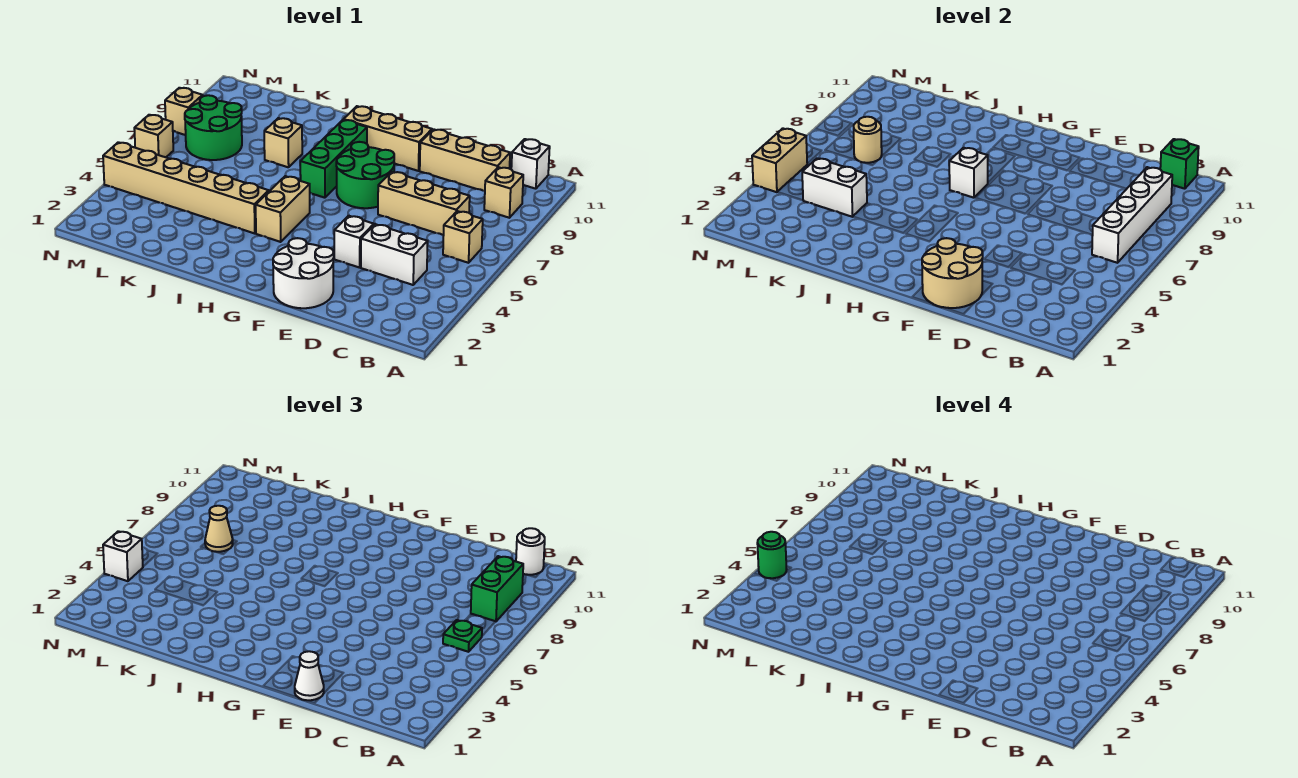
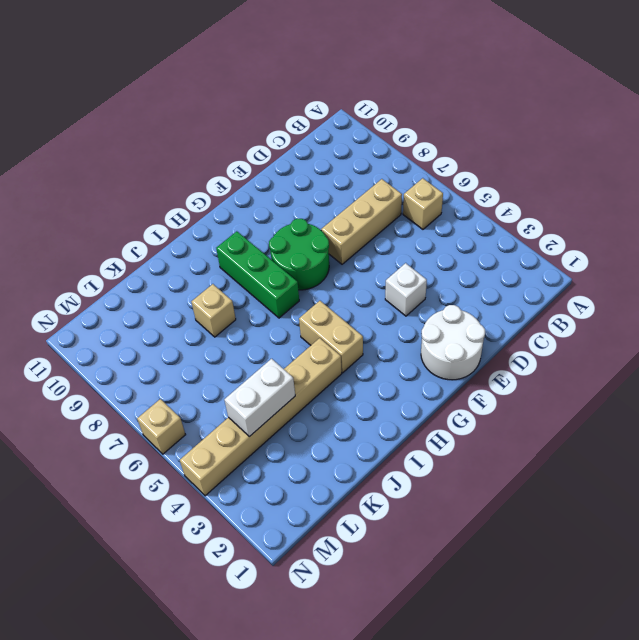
none -> tan 1x1 brick [484,167,523,218]
none -> white 1x1 brick [511,139,550,189]
none -> white 1x2 brick [361,224,428,285]
none -> tan 1x3 brick [420,129,510,191]

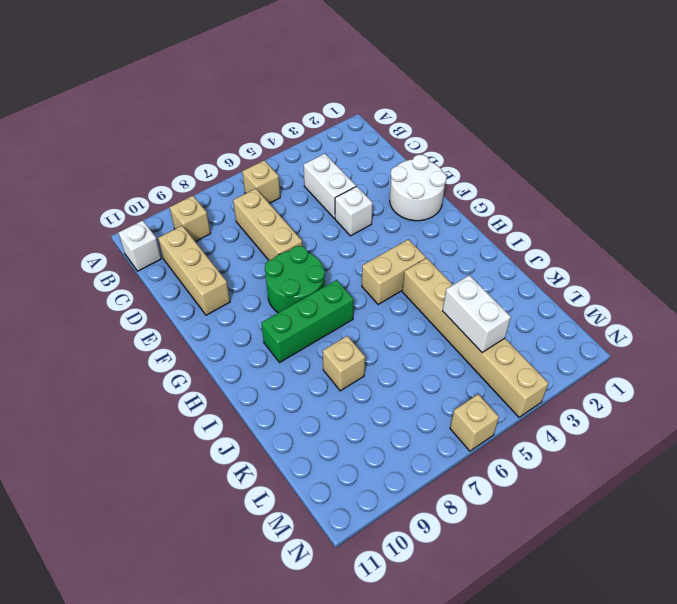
none -> tan 1x3 brick [344,106,432,171]
none -> green 2x2 round brick [185,95,242,160]
none -> tan 1x1 brick [165,88,203,135]
none -> white 1x4 brick [1092,167,1172,263]

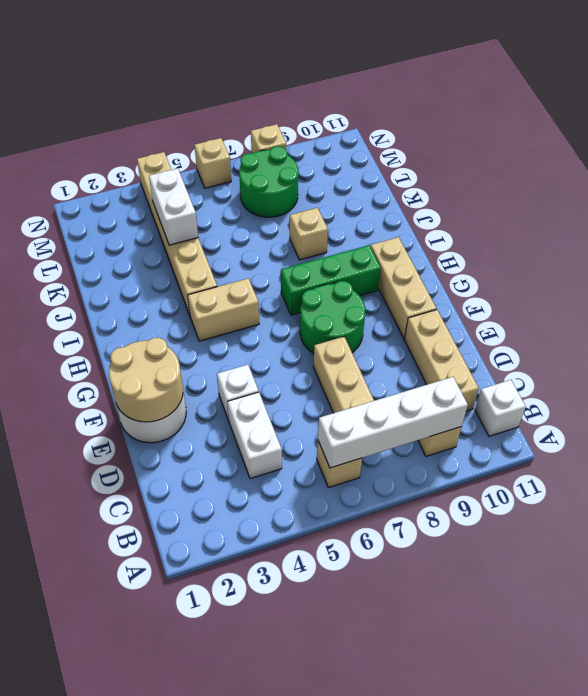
none -> green 1x1 brick [1160,139,1199,189]
none -> white 1x1 brick [949,147,988,198]
none -> tan 1x1 round brick [854,117,882,163]
none -> tan 1x2 brick [752,128,808,192]

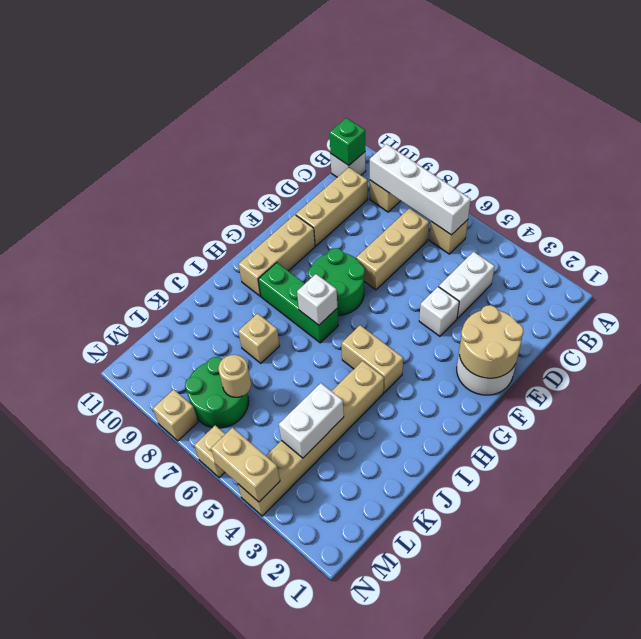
none -> green 1x1 plate [443,620,482,652]
none -> green 1x2 brick [471,556,523,622]
none -> white 1x1 round brick [516,528,545,575]
none -> white 1x1 cone [295,651,324,700]

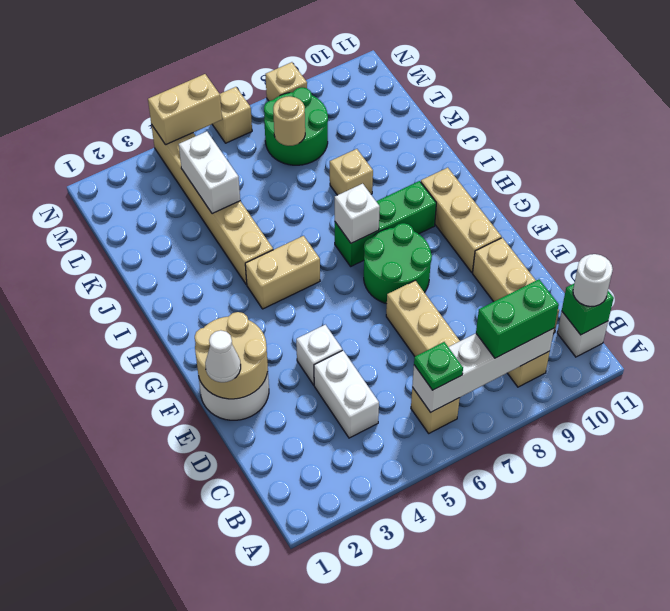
none -> tan 1x1 cone [205,506,233,552]
none -> white 1x1 brick [103,531,143,581]
none -> green 1x1 round brick [757,532,787,578]

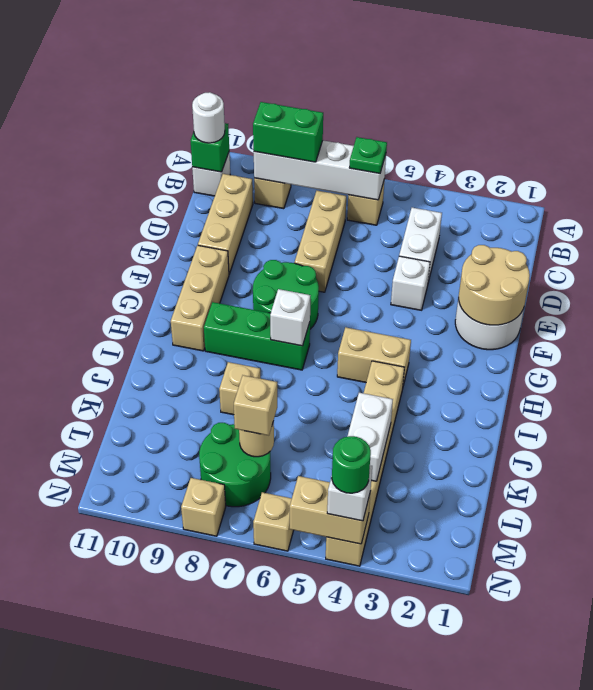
tan 1x1 brick [234,375,277,436] -> tan 1x1 cone [205,506,233,552]
none -> white 1x1 cone [295,651,324,700]

